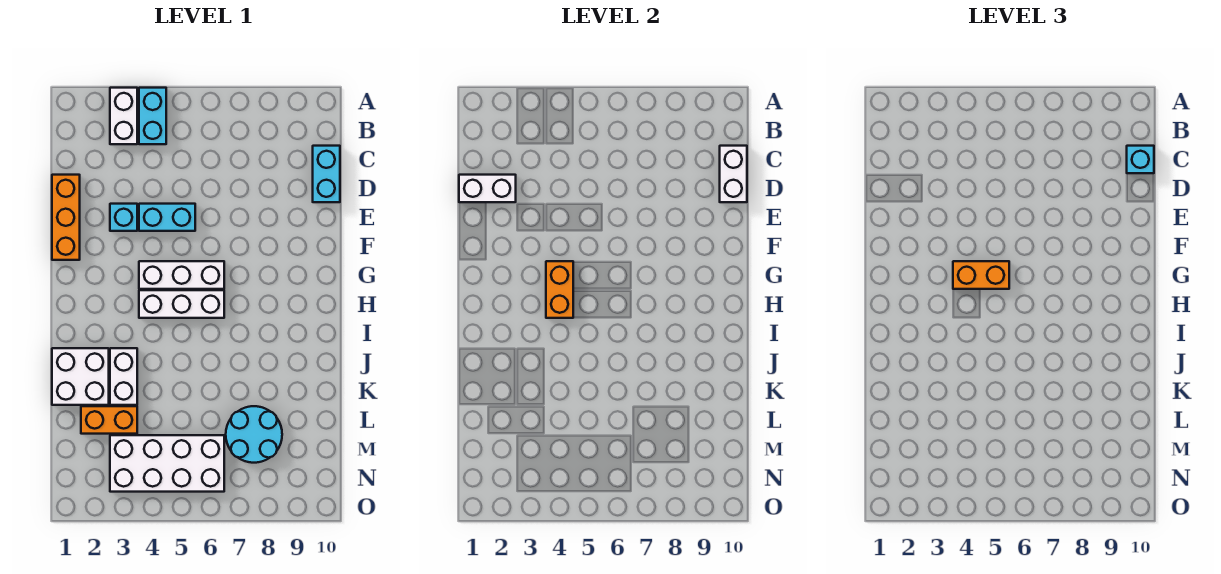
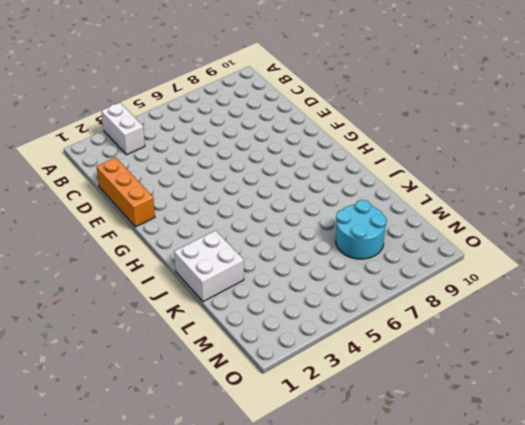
none -> cyan 1x2 brick [139,88,166,144]
none -> cyan 1x2 brick [313,146,340,202]
none -> cyan 1x1 brick [110,204,137,231]

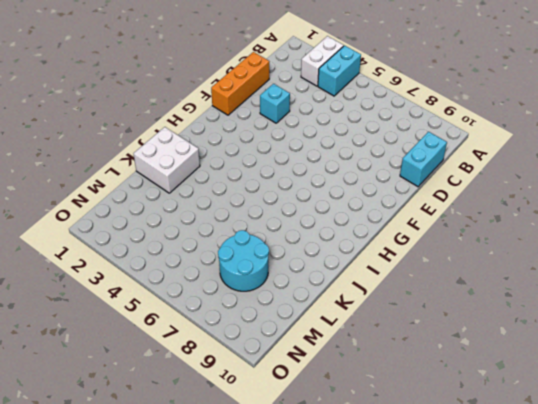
none -> cyan 1x2 brick [139,204,195,231]
none -> white 1x3 brick [139,261,224,289]
none -> white 1x3 brick [139,290,224,318]

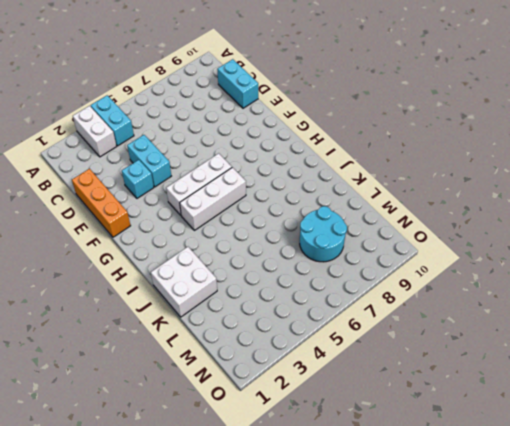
cyan 1x2 brick [127,135,171,187] -> cyan 1x2 brick turned to [139,204,195,231]
none -> white 1x2 brick [110,348,137,405]
none -> orange 1x2 brick [81,406,137,434]
none -> white 2x4 brick [110,435,224,492]

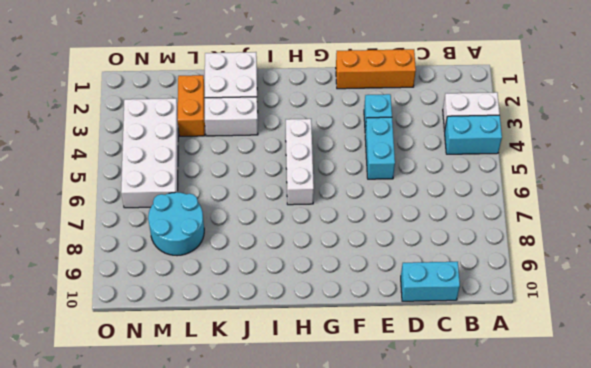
none -> white 1x3 brick [139,261,224,289]
none -> white 1x2 brick [720,146,747,202]
none -> white 1x2 brick [459,175,516,202]

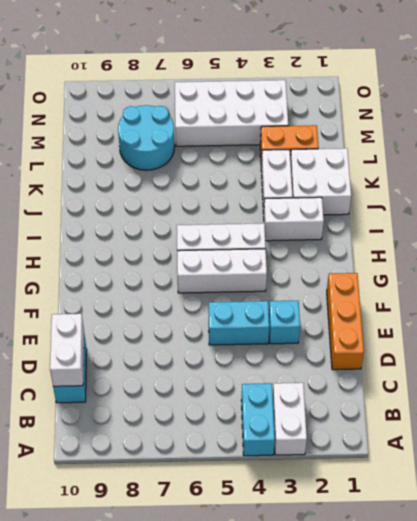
white 1x2 brick [264,197,324,241] -> white 1x2 brick moved to [459,175,516,202]
none -> orange 1x2 brick [546,261,573,318]
none -> cyan 1x1 brick [1127,146,1154,173]
none -> orange 1x2 brick [953,261,1009,289]

